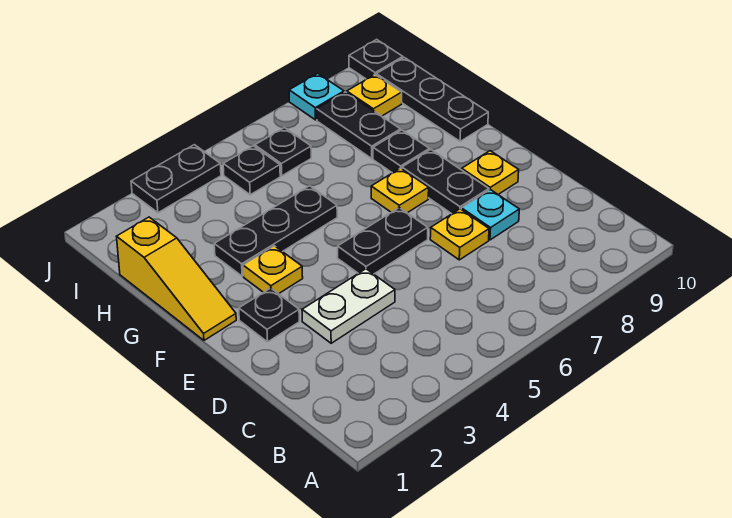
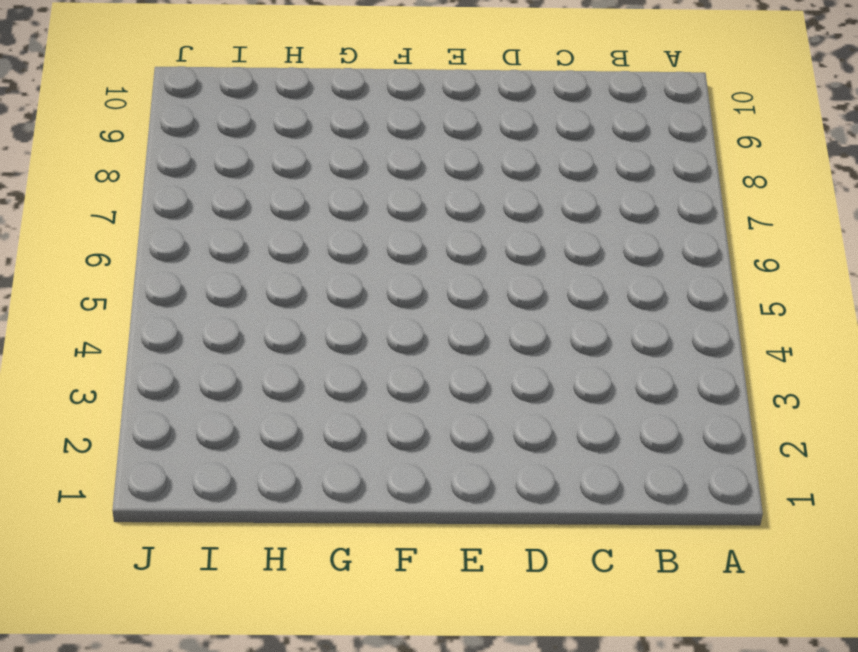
none -> white 1x2 plate [302,269,395,343]
none -> yellow 1x1 plate [430,209,489,260]
none -> cyan 1x1 plate [461,190,519,240]

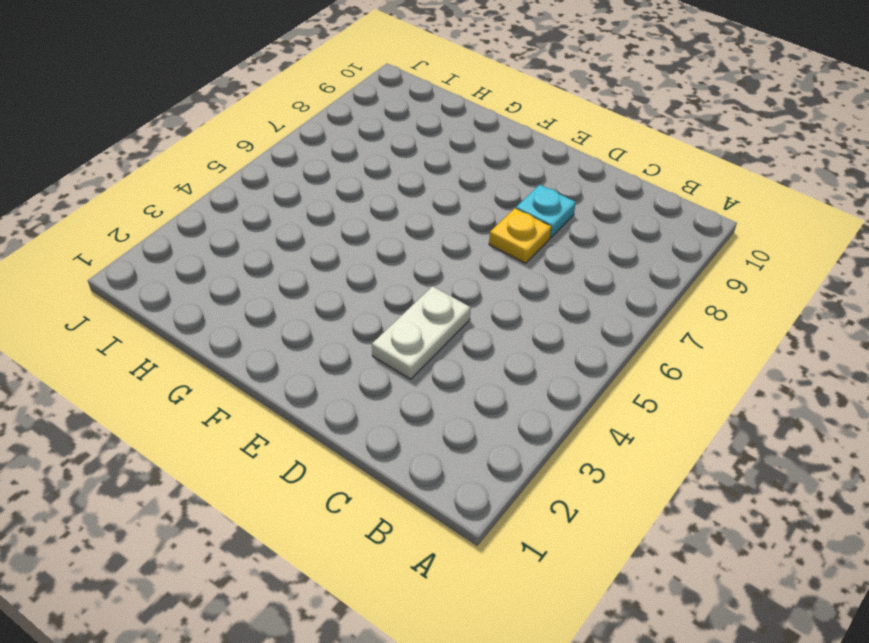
none -> black 1x1 plate [239,288,299,342]
none -> black 1x2 plate [338,208,428,274]
none -> black 1x2 plate [402,150,489,214]

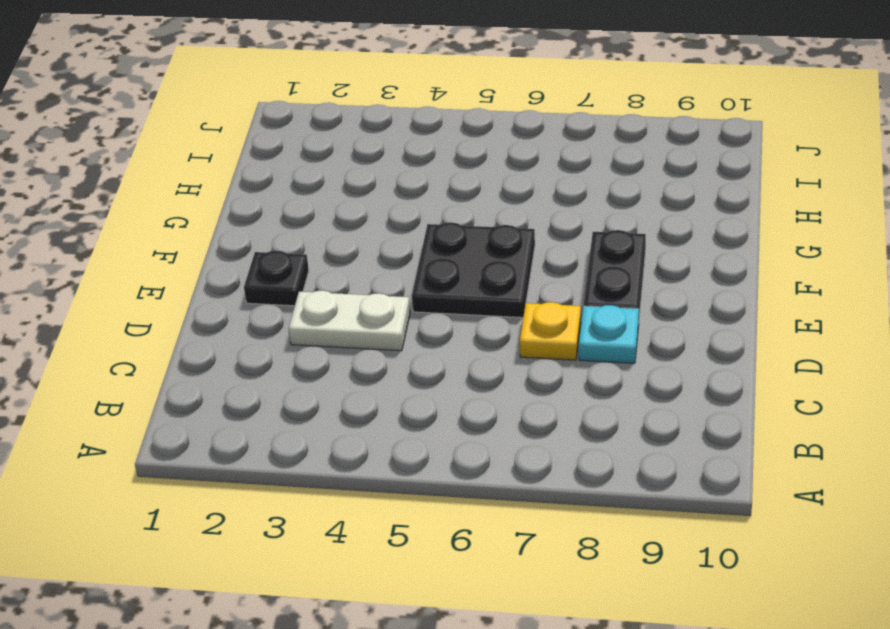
black 2x2 plate [412,222,535,318] -> black 1x2 plate [338,208,428,274]
none -> yellow 1x1 plate [462,151,519,194]
none -> yellow 1x3 slope [117,217,236,340]
none -> yellow 1x1 plate [243,246,303,294]

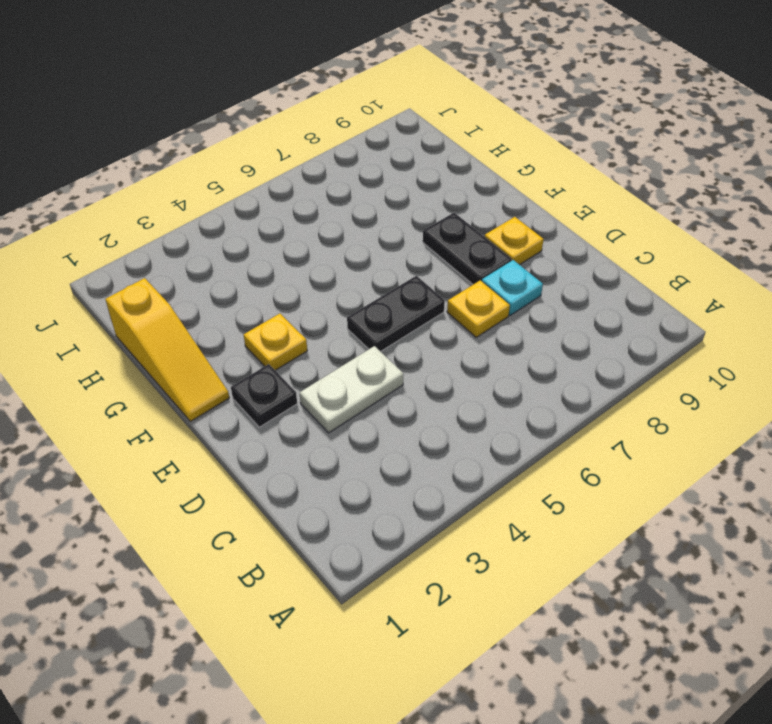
none -> yellow 1x1 plate [371,168,429,213]
none -> black 1x3 plate [214,186,337,276]
none -> black 1x1 plate [373,130,429,173]

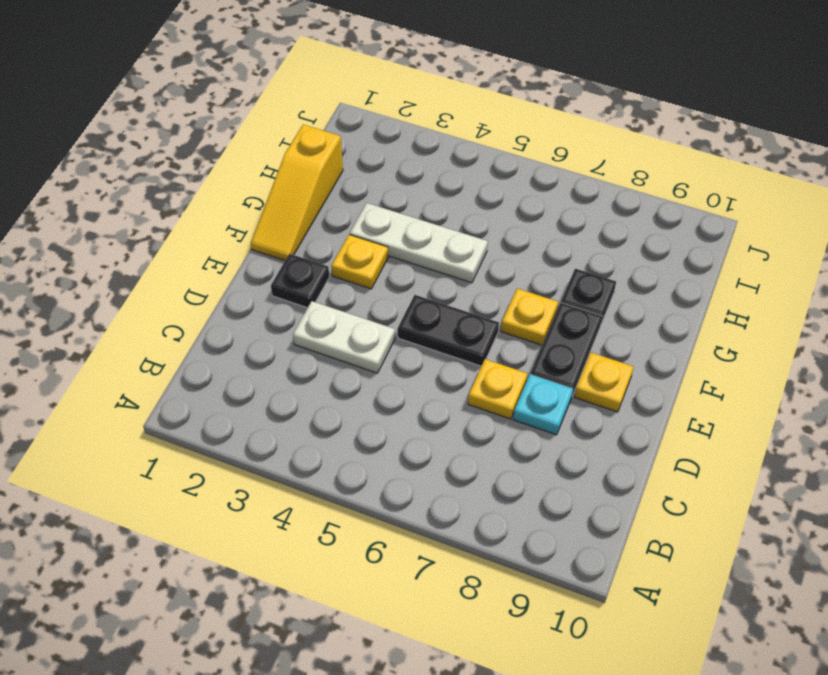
white 1x3 plate [350,203,488,283] -> black 1x3 plate [214,186,337,276]
none -> black 1x3 plate [376,58,488,141]
none -> black 1x2 plate [317,92,400,158]
none -> black 1x1 plate [223,146,280,195]

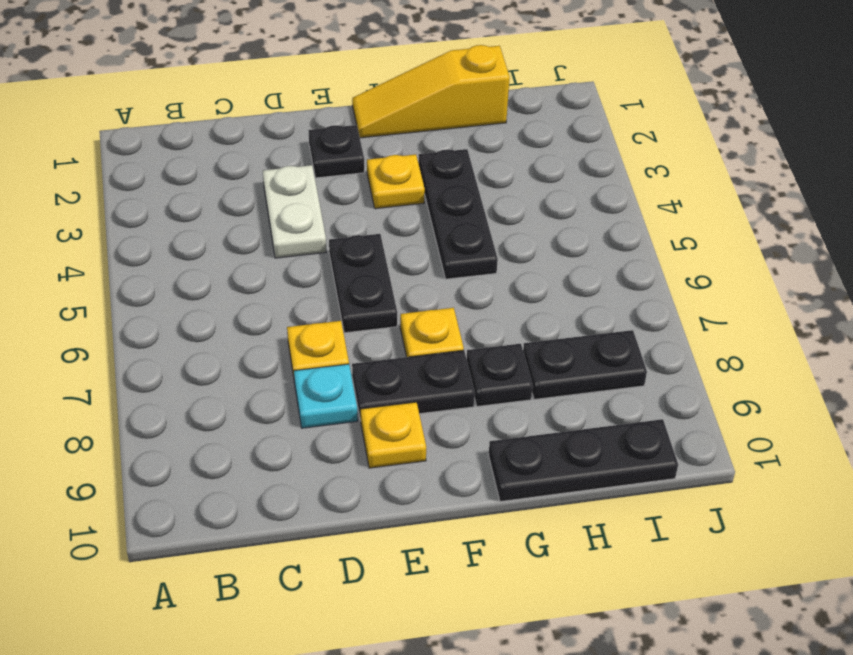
none -> black 1x1 plate [223,146,280,195]
none -> black 1x1 plate [255,128,311,176]
none -> yellow 1x1 plate [347,75,402,116]

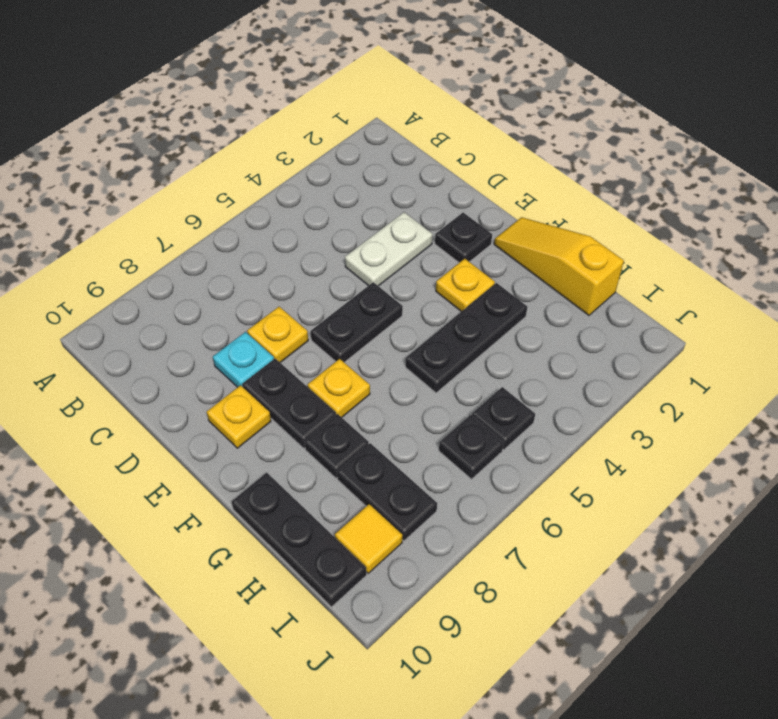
yellow 1x1 tile [335,504,402,573] -> yellow 1x1 plate [347,75,402,116]
none -> black 1x2 plate [131,145,221,213]
none -> cyan 1x1 plate [289,74,344,120]
none -> black 1x1 plate [349,40,403,79]

